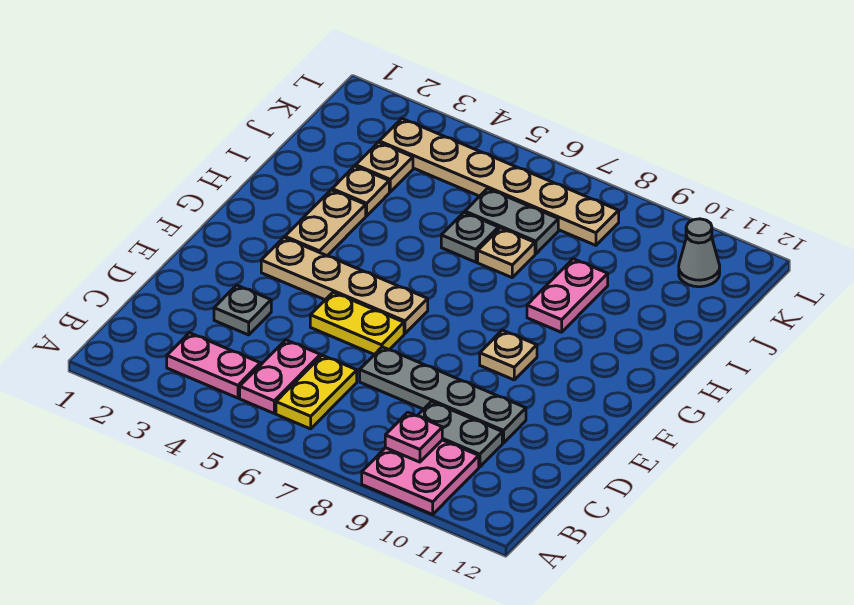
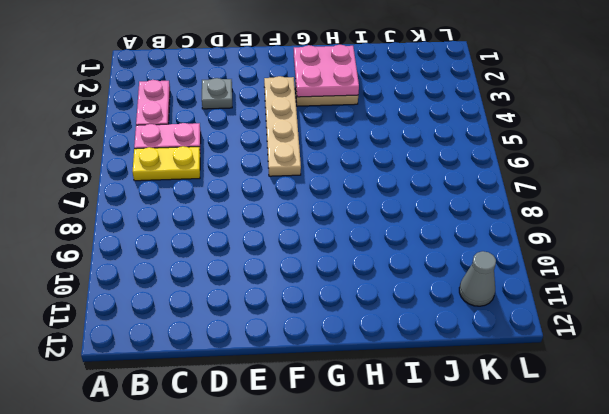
pink 2x2 plate [294,45,359,97] -> pink 2x2 plate moved to [362,440,479,514]
none -> grey 1x2 plate [417,402,502,467]
none -> grey 1x4 plate [360,347,526,443]
none -> yellow 1x2 plate [310,292,404,355]

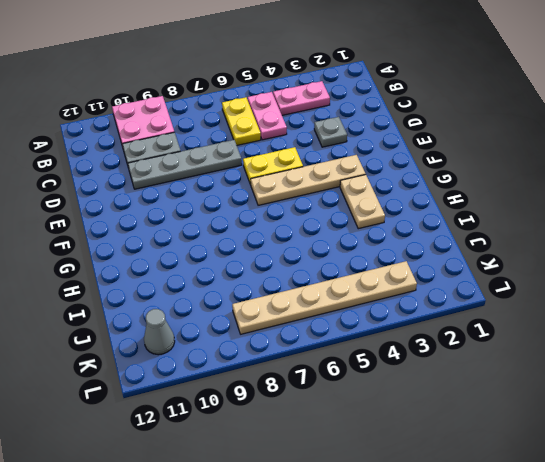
none -> tan 1x1 plate [480,330,537,380]
none -> pink 1x2 plate [527,259,608,332]
none -> tan 1x1 plate [332,166,389,216]

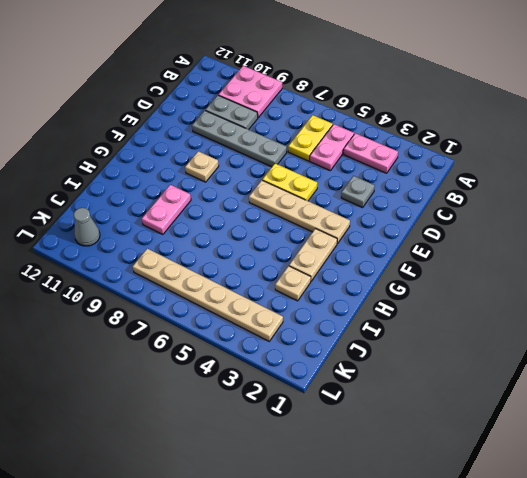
none -> grey 1x1 plate [441,213,498,262]
none -> tan 1x1 plate [478,228,535,277]
none -> tan 1x1 plate [356,142,413,192]

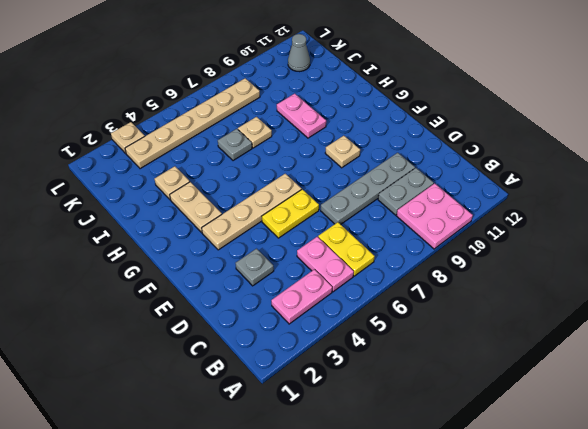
tan 1x1 plate [111,122,145,153] -> tan 1x1 plate moved to [356,142,413,192]
none -> grey 1x2 plate [465,189,558,254]
none -> pink 1x1 plate [385,412,442,462]

